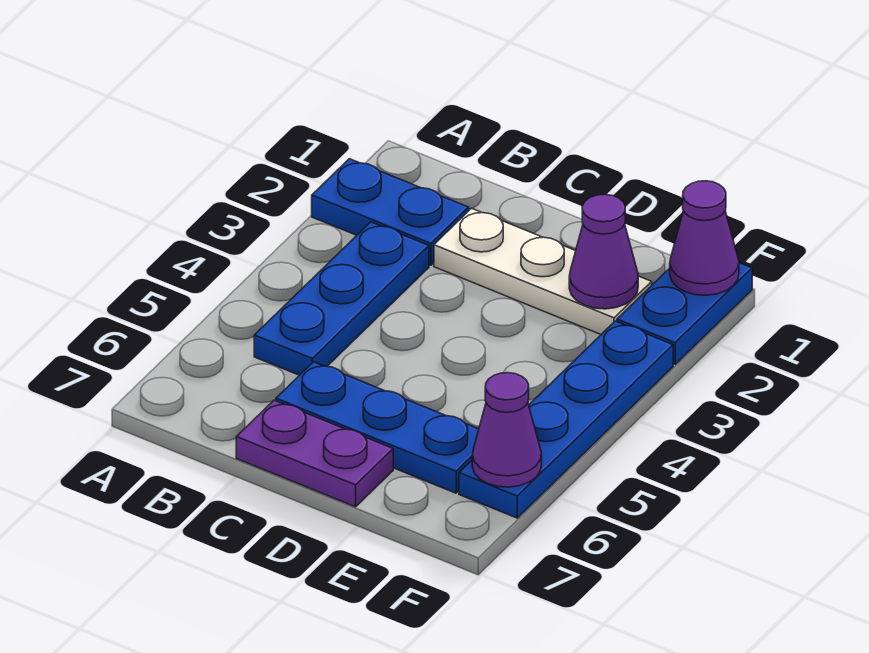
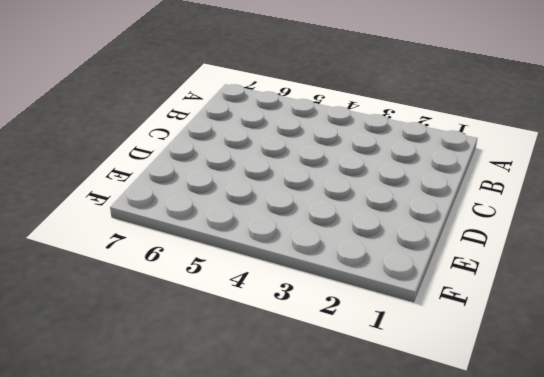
none -> blue 1x2 plate [312,159,469,265]
none -> blue 1x3 plate [254,222,429,375]

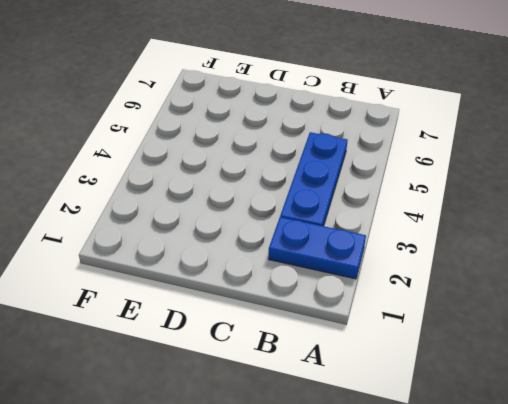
none -> white 1x3 plate [434,208,652,334]
none -> blue 1x3 plate [276,362,479,493]

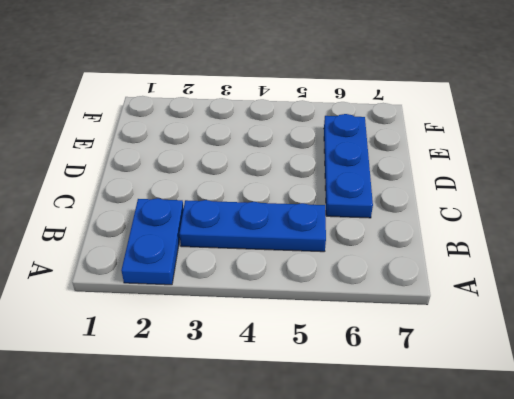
none -> white 1x3 plate [434,208,652,334]
none -> purple 1x2 plate [236,400,393,507]

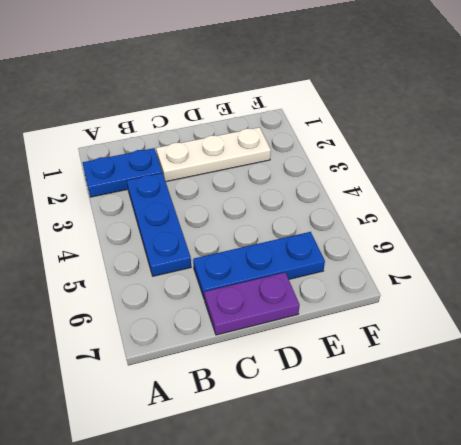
none -> blue 1x2 plate [617,263,752,364]
none -> blue 1x4 plate [459,321,673,518]

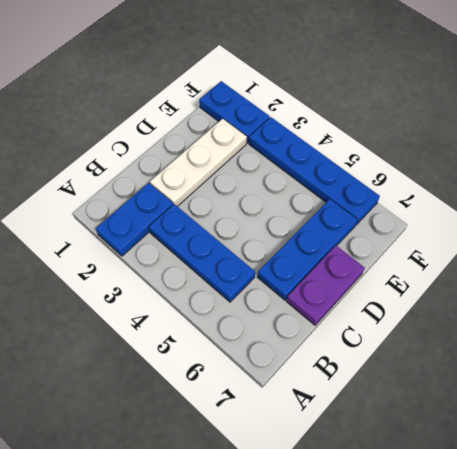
none -> purple 1x1 cone [569,194,638,309]
none -> purple 1x1 cone [670,181,739,295]

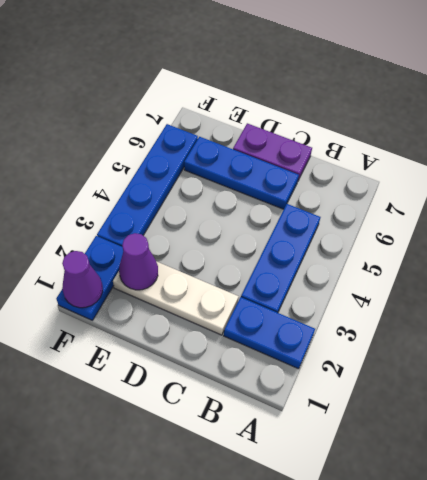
none -> purple 1x1 cone [472,373,542,487]

